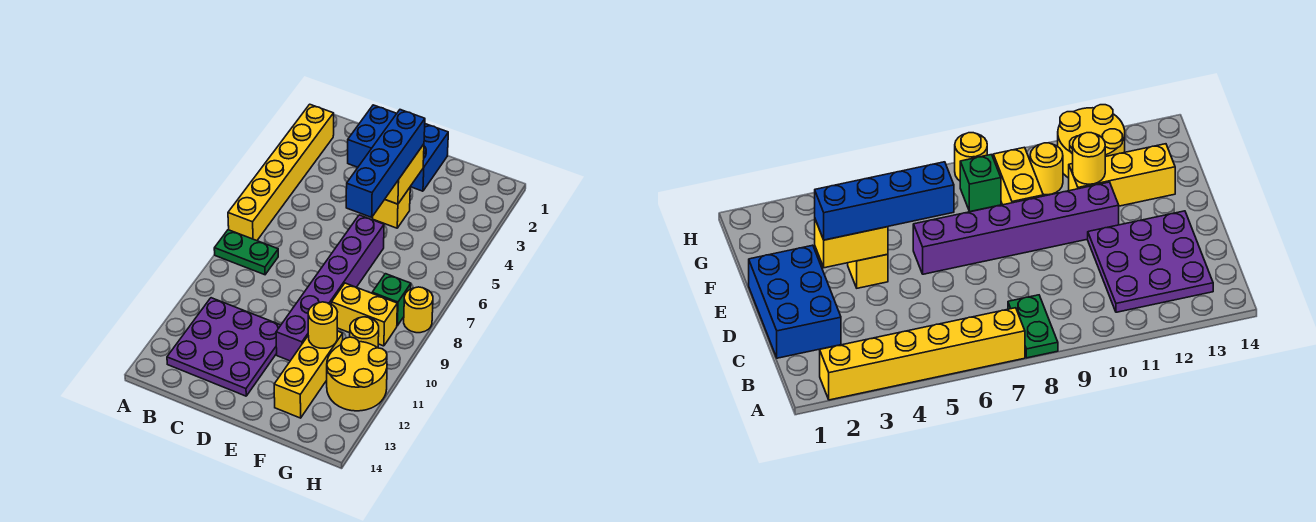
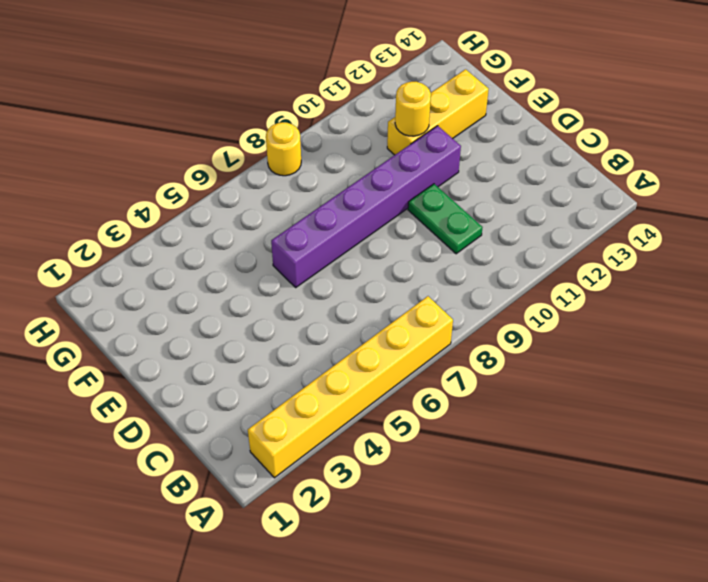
green 1x2 plate [408,184,483,254] -> green 1x2 plate moved to [214,230,278,275]
none -> purple 3x3 plate [167,298,281,396]
none -> blue 2x3 brick [348,105,448,191]
none -> yellow 1x1 brick [373,188,410,228]

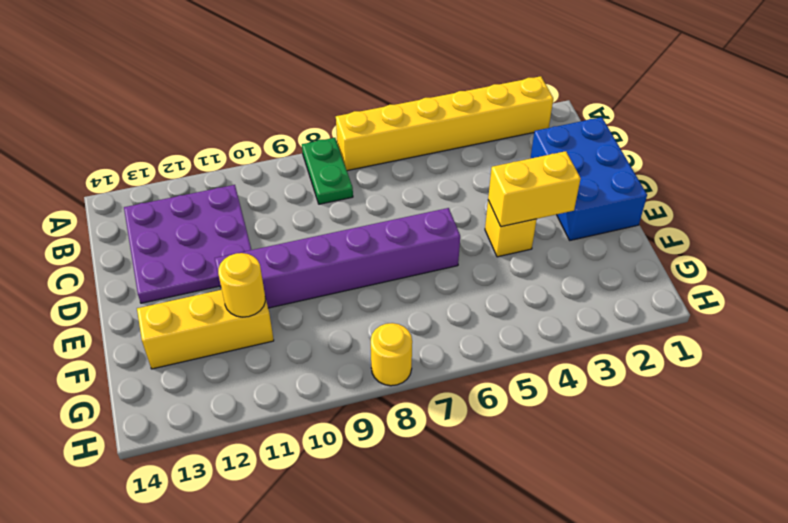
none -> yellow 1x2 brick [332,283,397,346]
none -> green 1x1 brick [372,274,411,326]
none -> yellow 1x1 round brick [350,317,379,348]

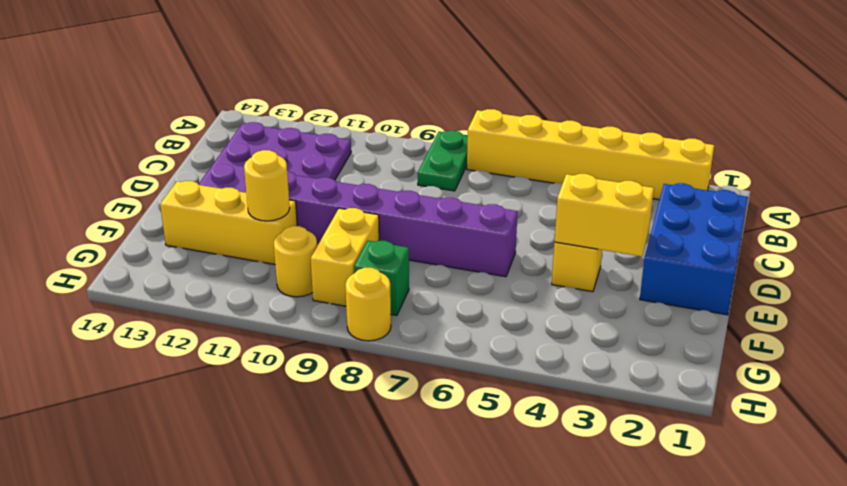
none -> yellow 2x2 round brick [327,337,387,411]
none -> blue 1x4 brick [346,110,425,217]

